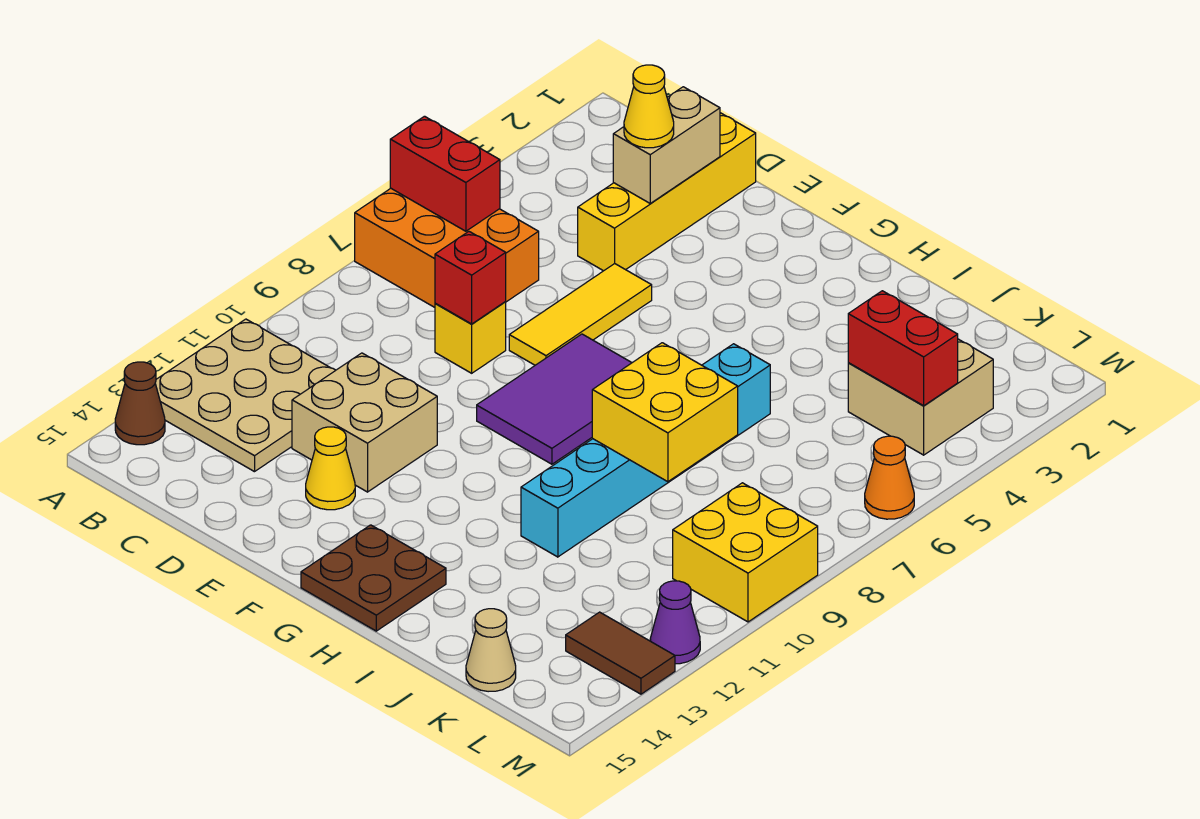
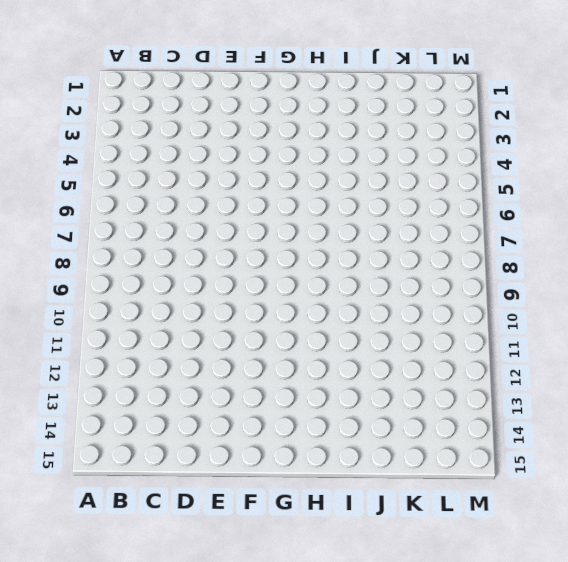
none -> orange 2x3 brick [355,188,539,307]
none -> tan 3x3 plate [155,319,336,472]
none -> brown 1x1 cone [115,362,165,445]

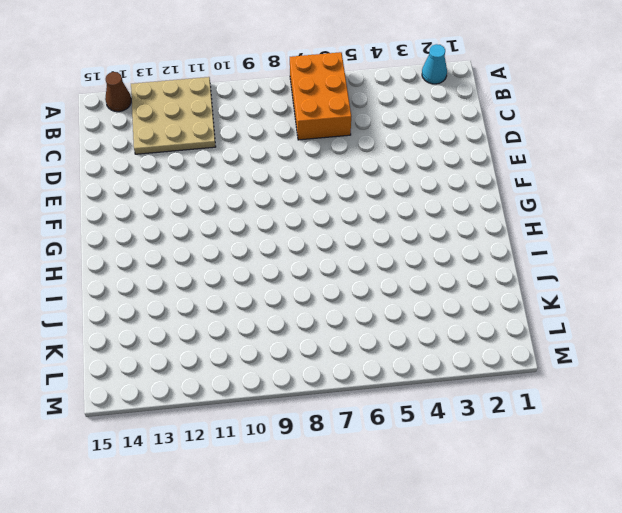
cyan 1x1 cone [422,44,447,84] -> none
none -> yellow 1x4 brick [578,113,756,271]
none -> yellow 1x1 brick [435,302,506,373]
none -> tan 2x2 brick [292,353,437,492]

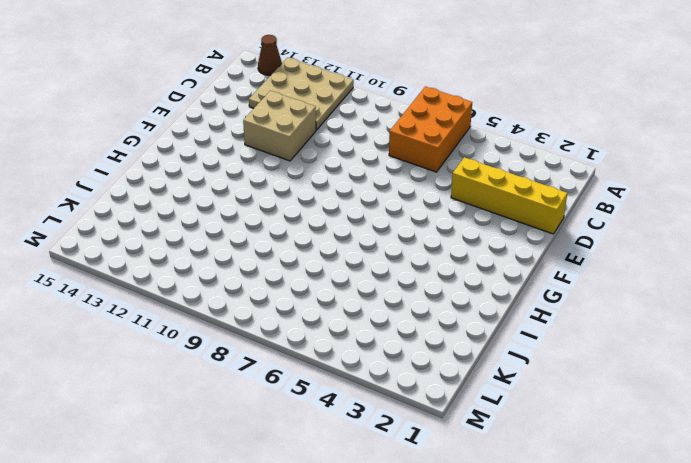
none -> yellow 1x1 brick [435,302,506,373]
none -> yellow 1x3 tile [509,264,652,365]
none -> yellow 1x1 cone [306,427,355,510]

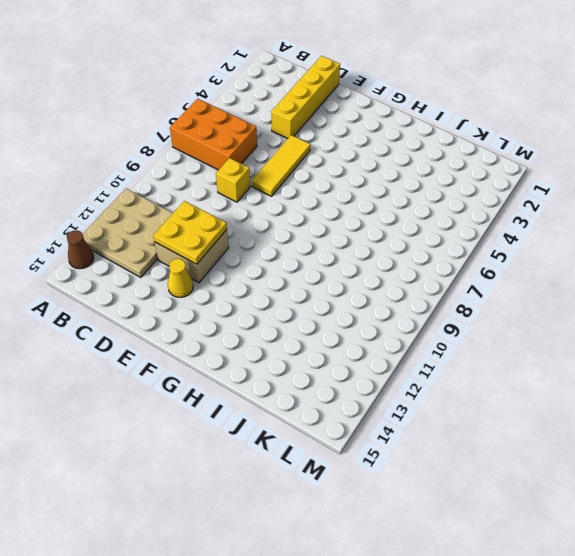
yellow 2x2 plate [153,201,227,264] -> none
none -> purple 2x3 tile [477,334,632,464]
none -> brown 2x2 plate [301,525,446,631]
none -> cyan 1x6 brick [521,344,770,557]

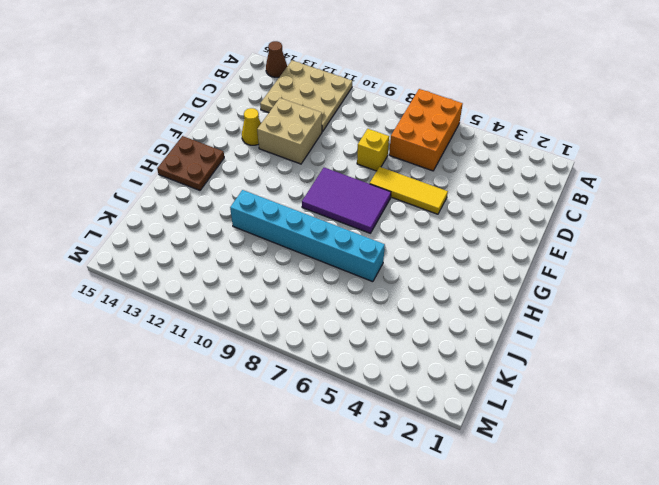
none -> yellow 1x4 brick [578,113,756,271]
none -> tan 2x2 brick [848,339,993,455]
none -> tan 1x1 cone [466,609,516,692]

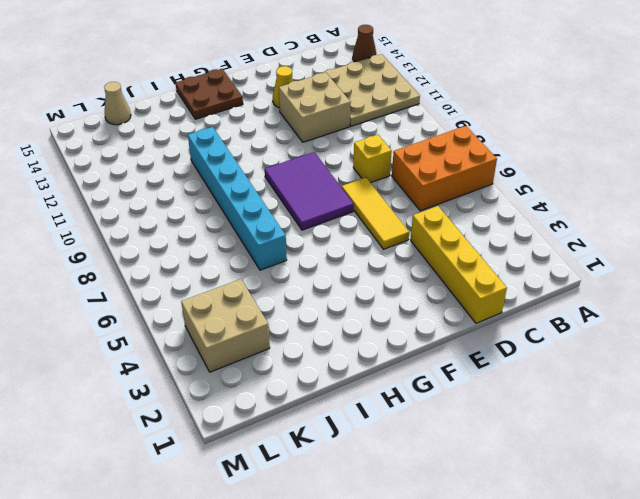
none -> yellow 2x2 brick [673,483,818,622]
none -> brown 1x2 tile [566,612,675,694]
none -> orange 1x1 cone [865,436,914,519]

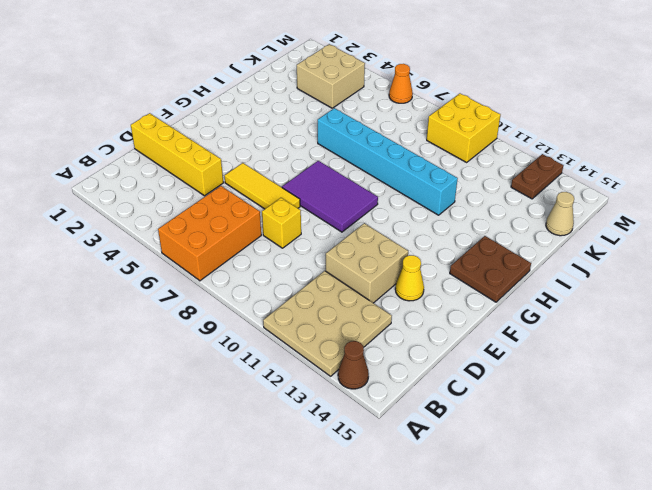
brown 1x2 plate [511,154,563,199] -> brown 1x2 tile [566,612,675,694]
none -> purple 1x1 cone [650,581,700,664]
none -> red 1x2 brick [390,116,500,231]
none -> tan 1x2 brick [613,87,720,203]

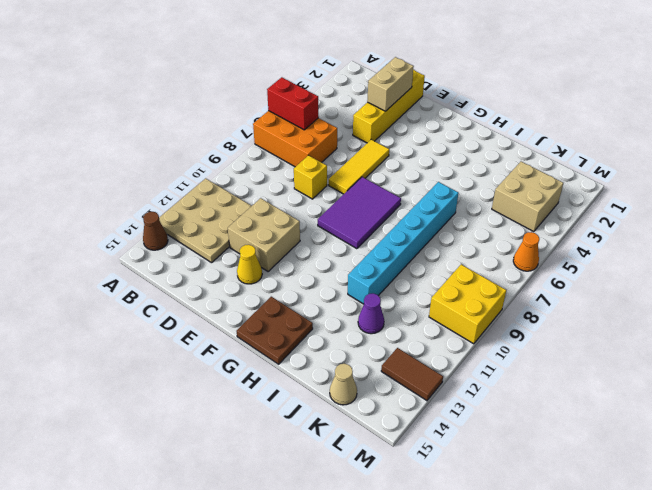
purple 1x1 cone [358,293,384,334] -> purple 1x1 cone moved to [650,581,700,664]
none -> red 1x1 brick [435,232,506,324]
none -> yellow 2x2 brick [592,343,738,482]
none -> red 1x2 brick [848,291,958,406]

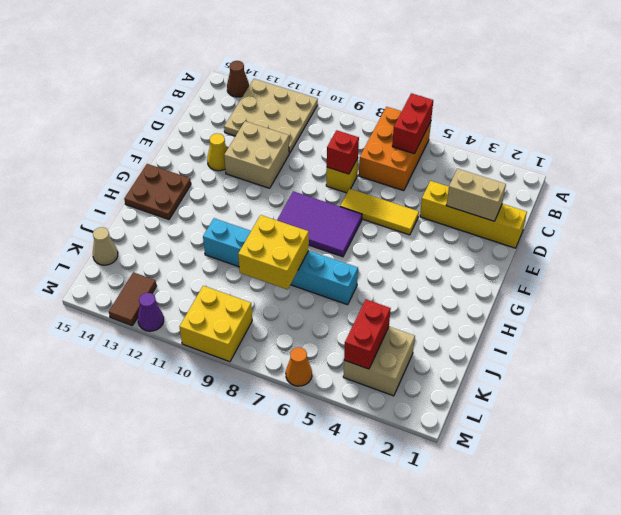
none -> yellow 1x1 cone [624,65,674,148]

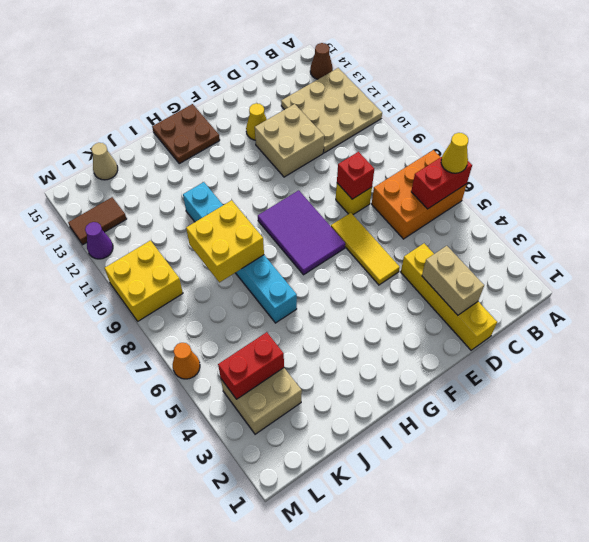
yellow 1x1 cone [441,133,468,173] -> yellow 1x1 cone moved to [624,65,674,148]

